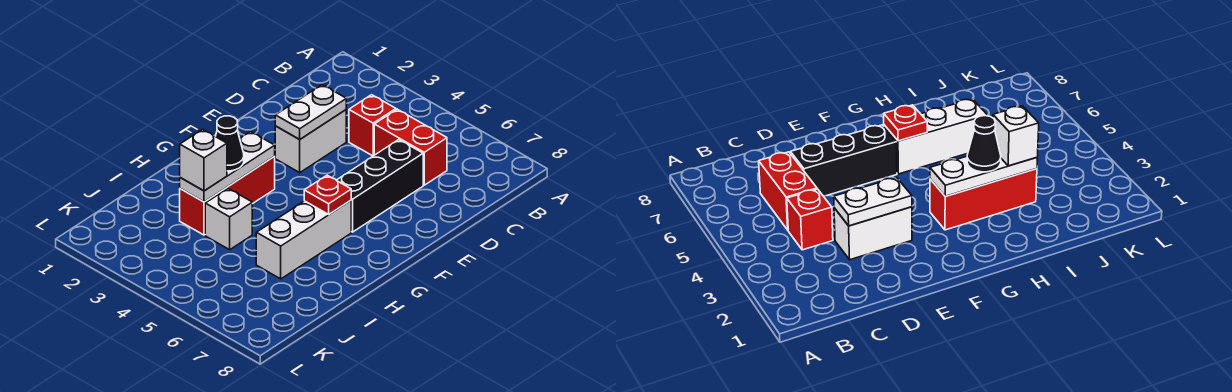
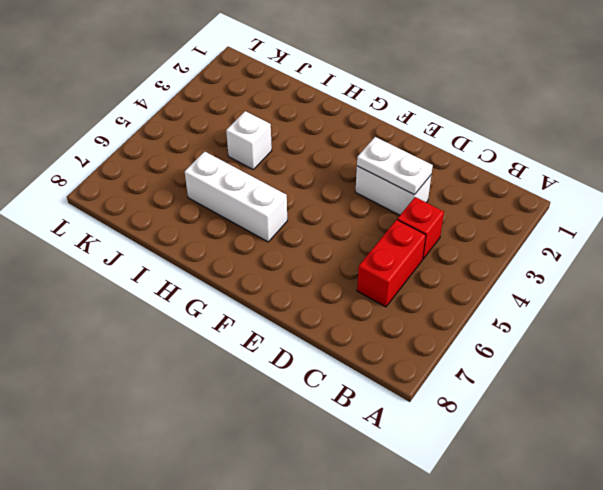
none -> black 1x3 brick [337,140,423,232]
none -> red 1x3 brick [180,156,275,235]
none -> white 1x3 plate [180,131,275,202]

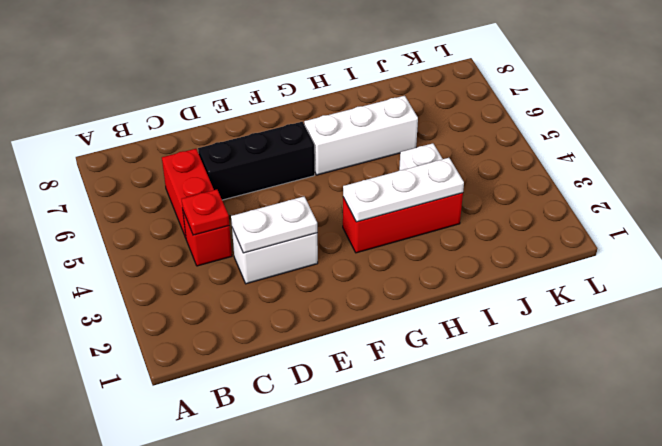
red 1x1 plate [182,189,229,235] -> red 1x1 plate moved to [304,175,351,214]
none -> black 1x1 cone [215,116,244,171]
none -> white 1x1 brick [180,129,227,191]

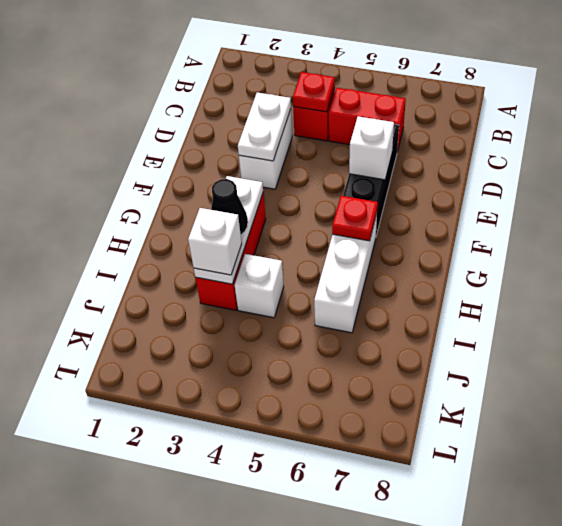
red 1x1 plate [293,72,335,112] -> none
white 1x1 brick [349,116,394,180] -> none

